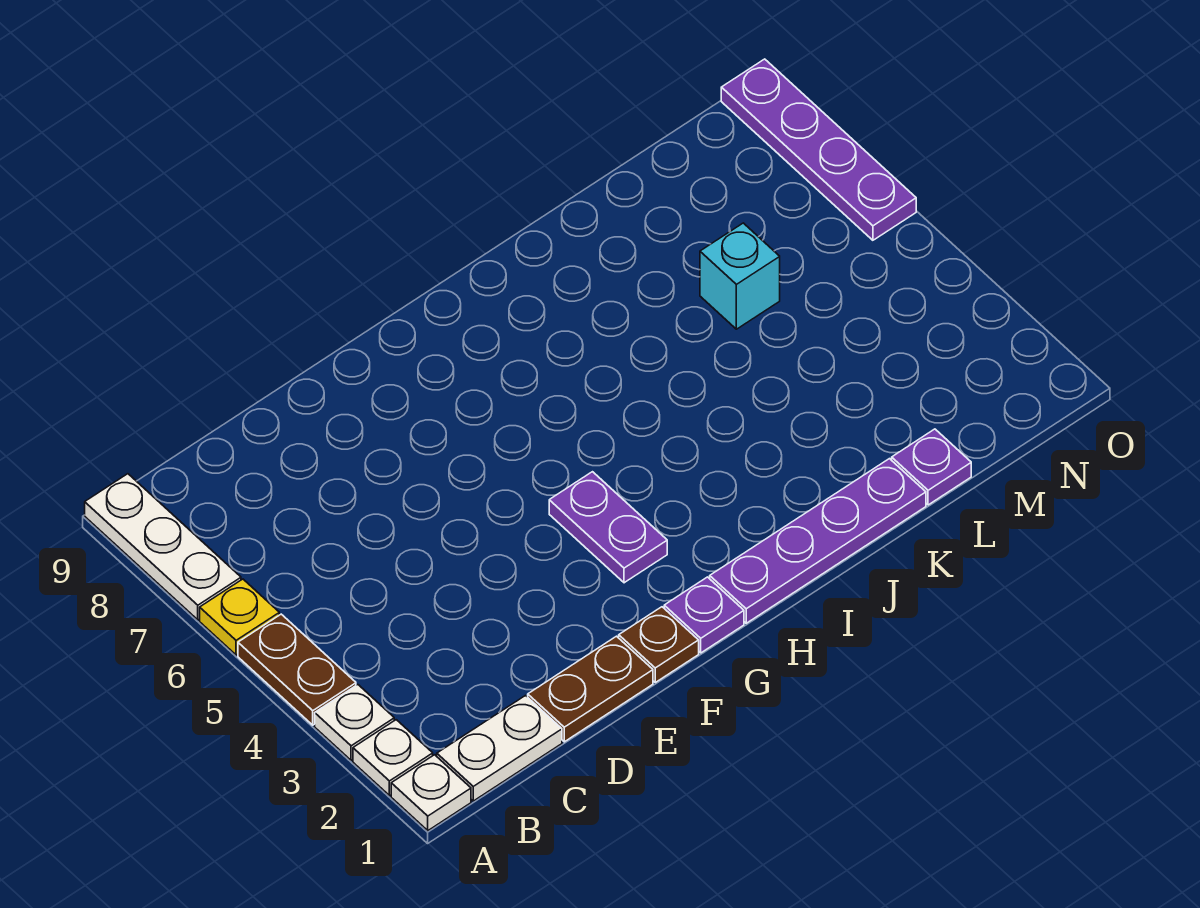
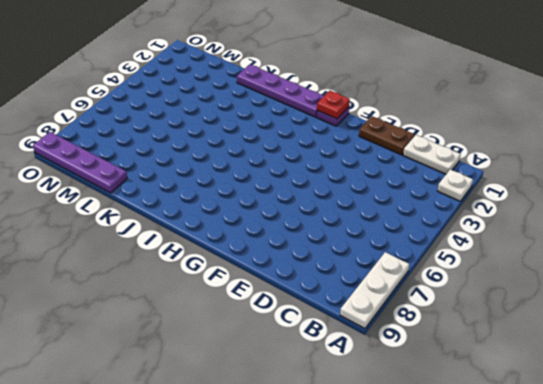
red 1x1 plate [317,91,350,119] -> none
purple 1x4 plate [33,132,127,193] -> purple 1x4 plate turned to [721,59,916,240]
none -> white 1x1 plate [391,755,471,831]
none -> white 1x1 plate [315,685,394,760]
none -> brown 1x2 plate [238,614,356,725]

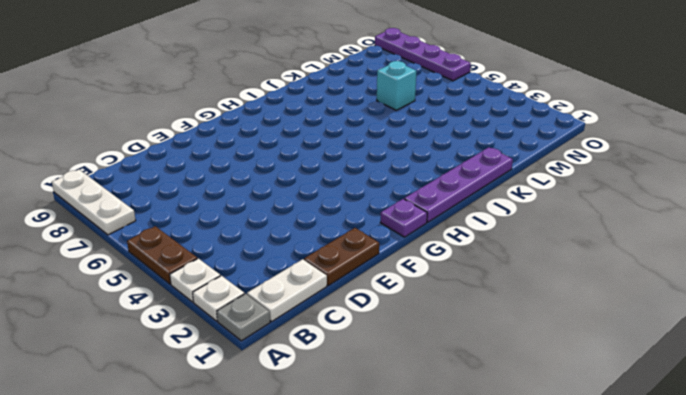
grey 1x1 plate [217,294,270,341] -> white 1x1 plate [391,755,471,831]
none -> yellow 1x1 plate [200,579,279,655]
none -> brown 1x1 plate [619,607,699,682]
none -> purple 1x2 plate [549,472,667,583]

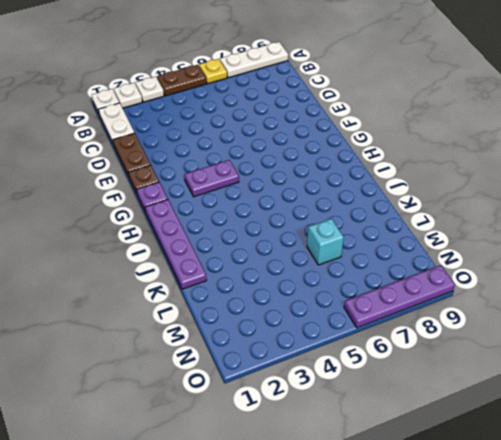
none -> purple 1x1 plate [892,429,971,505]

